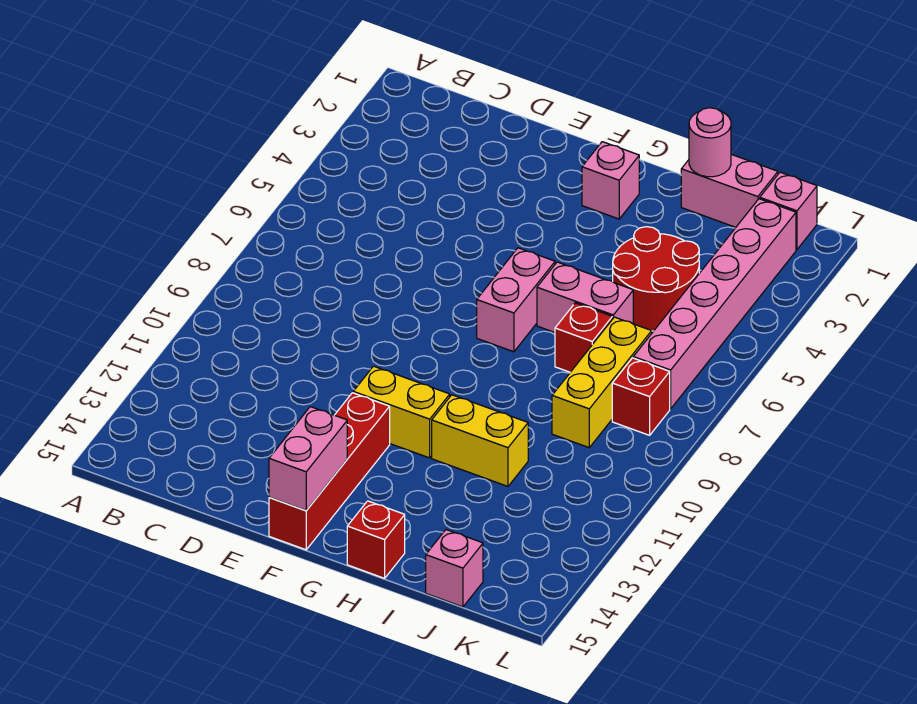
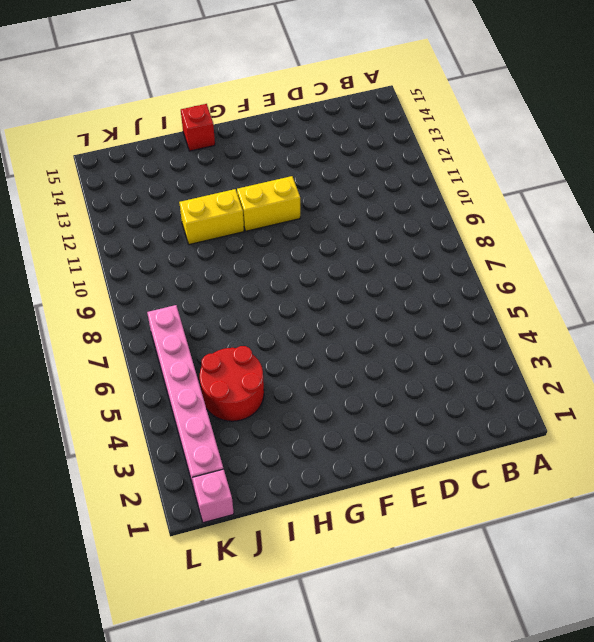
none -> red 1x4 brick [269,393,390,550]
none -> pink 1x1 brick [582,142,639,219]
none -> pink 1x2 brick [477,248,555,352]

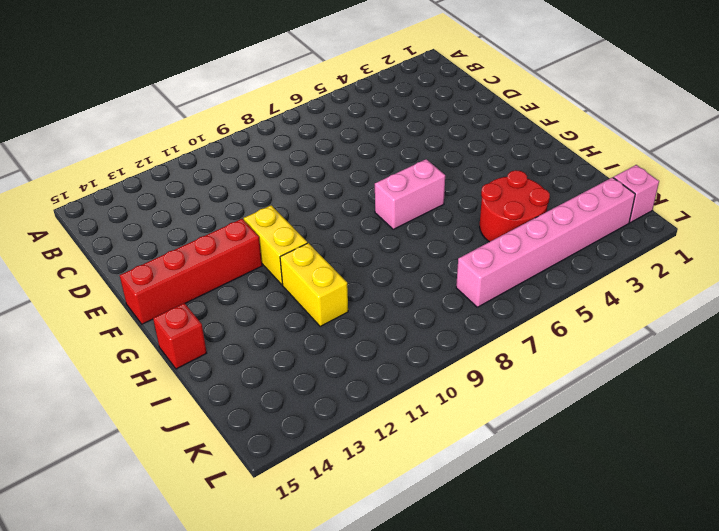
none -> pink 1x1 brick [582,142,639,219]
none -> pink 1x2 brick [537,262,633,332]
none -> pink 1x2 brick [681,154,778,227]

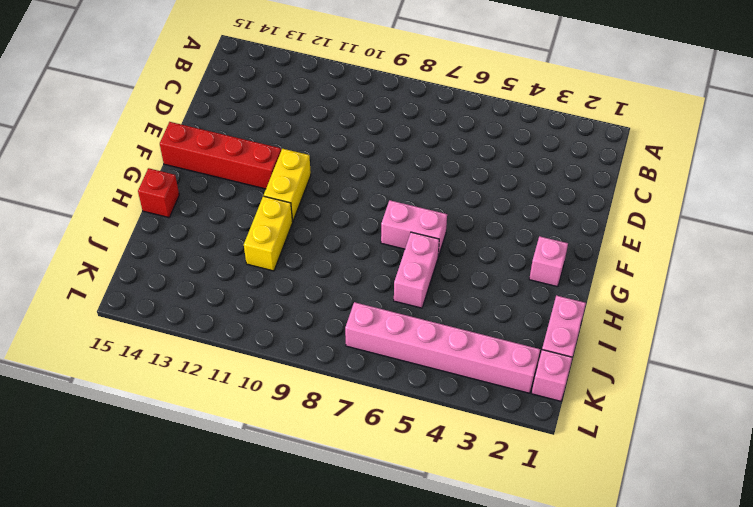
none -> red 2x2 round brick [613,227,699,331]
none -> red 1x1 brick [555,303,612,372]
none -> yellow 1x3 brick [552,317,652,447]

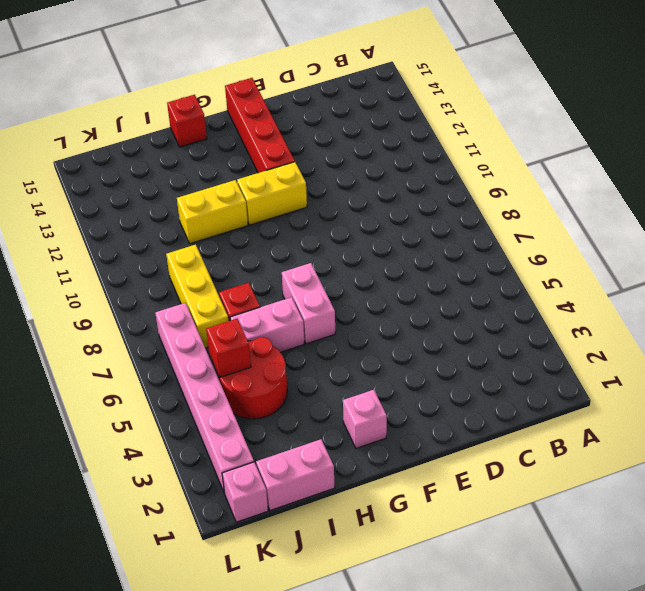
red 1x1 brick [206,319,251,377] -> red 1x1 brick moved to [612,358,670,435]
none -> pink 1x1 brick [426,530,483,607]
none -> pink 1x2 brick [269,407,347,510]
none -> pink 1x1 round brick [689,108,731,177]

